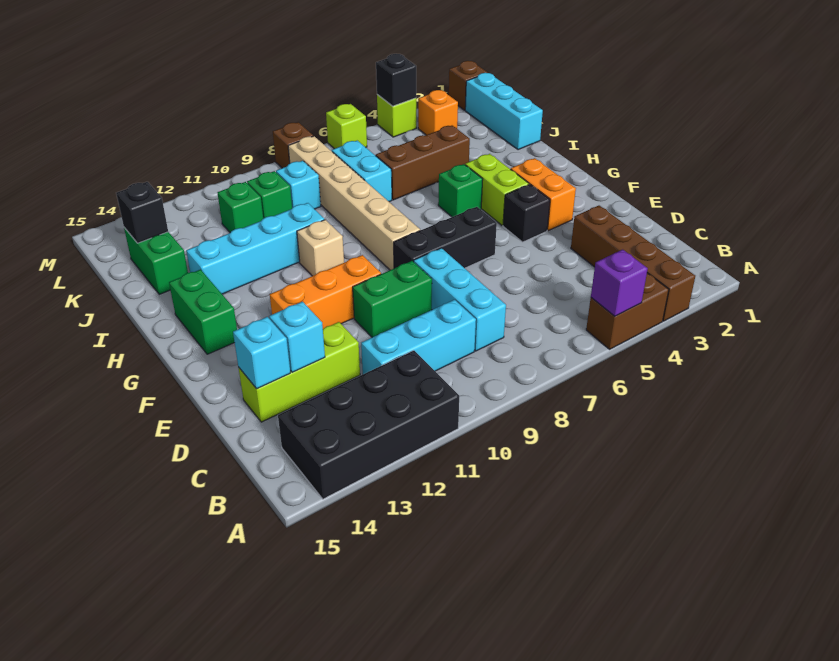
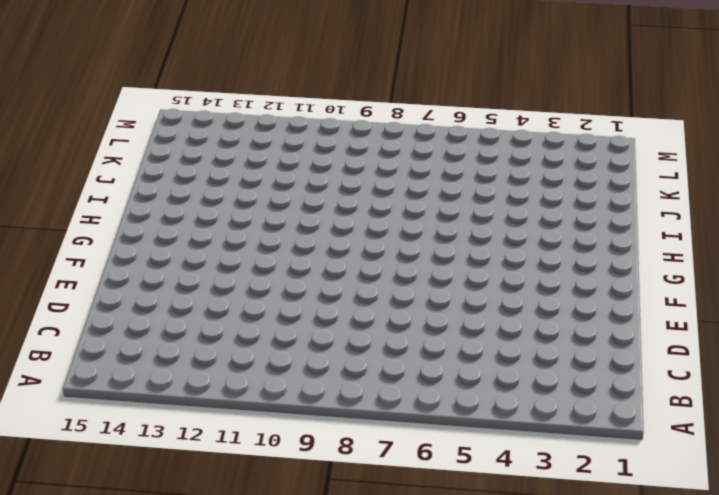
none -> brown 1x4 brick [571,206,695,321]
none -> brown 1x2 brick [586,273,669,349]
none -> black 2x4 brick [278,350,459,499]
none -> cyan 1x3 brick [414,248,506,351]

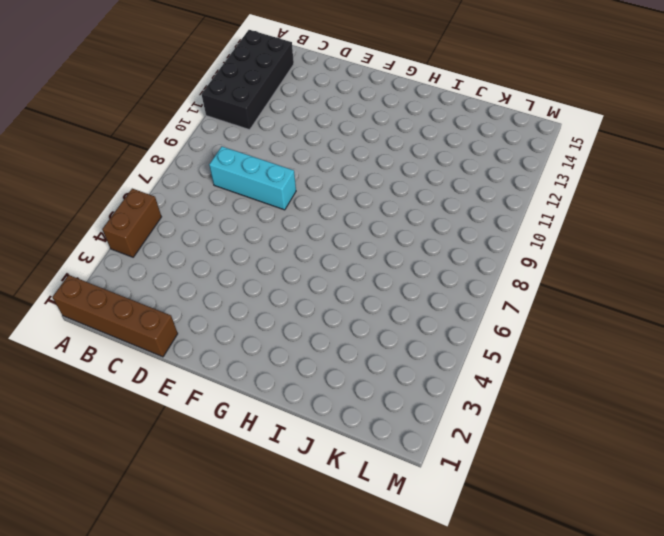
brown 1x4 brick [53,275,178,357] -> brown 1x4 brick moved to [571,206,695,321]
none -> cyan 1x3 brick [361,300,476,374]
none -> lime 1x3 brick [238,322,360,422]
none -> green 1x2 brick [353,261,432,337]
none -> orange 1x2 brick [511,158,576,231]

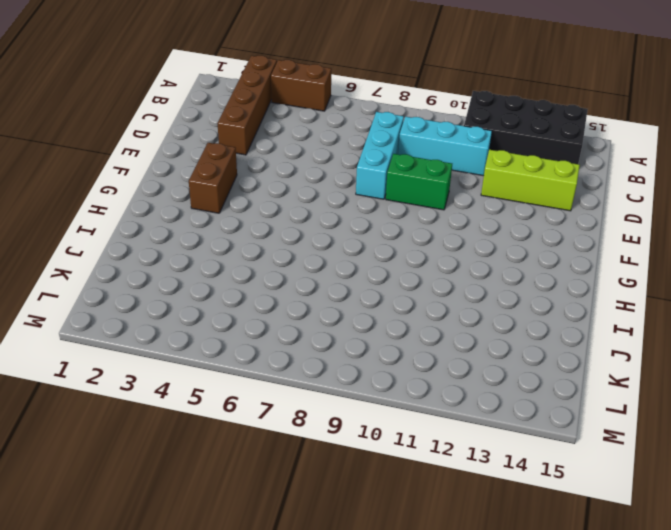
brown 1x2 brick [189,143,237,213] -> orange 1x2 brick [511,158,576,231]
none -> black 1x1 brick [503,184,550,242]
none -> black 1x3 brick [394,207,497,268]
none -> orange 1x3 brick [270,255,381,329]
none -> lime 1x2 brick [465,154,529,226]

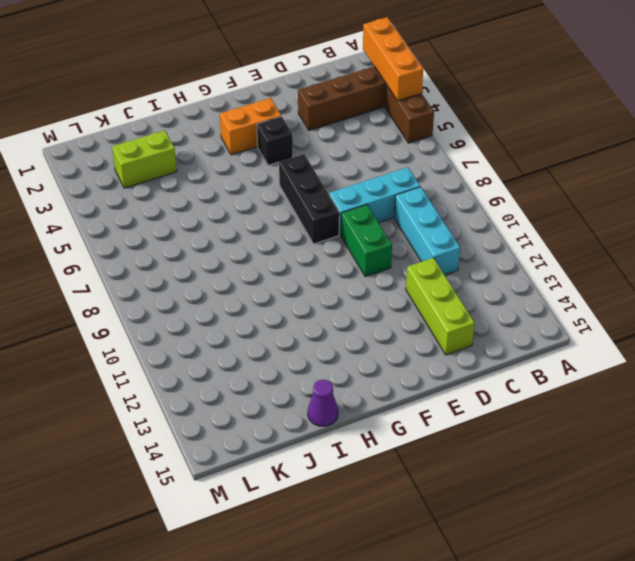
orange 1x3 brick [363,17,423,101] -> orange 1x3 brick moved to [270,255,381,329]
purple 1x1 cone [308,380,338,426] -> none
lime 1x2 brick [112,130,177,188] -> lime 1x2 brick moved to [465,154,529,226]
none -> black 2x4 brick [278,350,459,499]
none -> tan 1x6 brick [288,136,420,270]
none -> green 1x2 brick [169,270,237,354]
none -> green 1x1 brick [438,164,483,217]

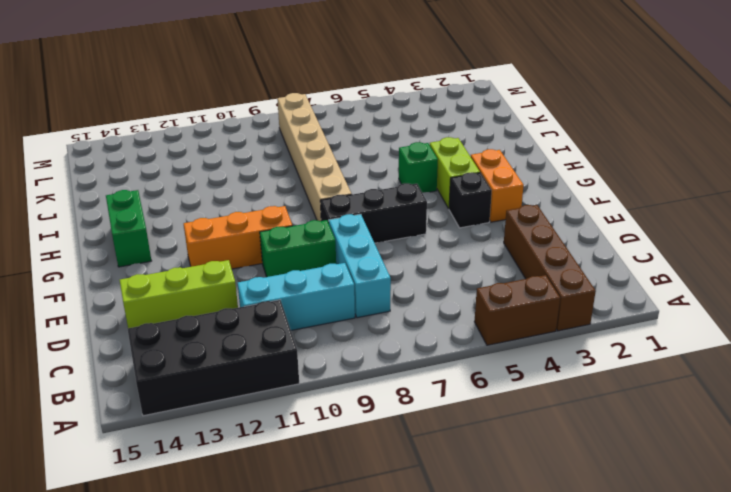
none -> tan 1x1 brick [297,220,344,276]
none -> cyan 1x4 brick [186,203,324,294]
none -> cyan 1x3 brick [465,73,543,150]
none -> brown 1x3 brick [376,126,470,200]

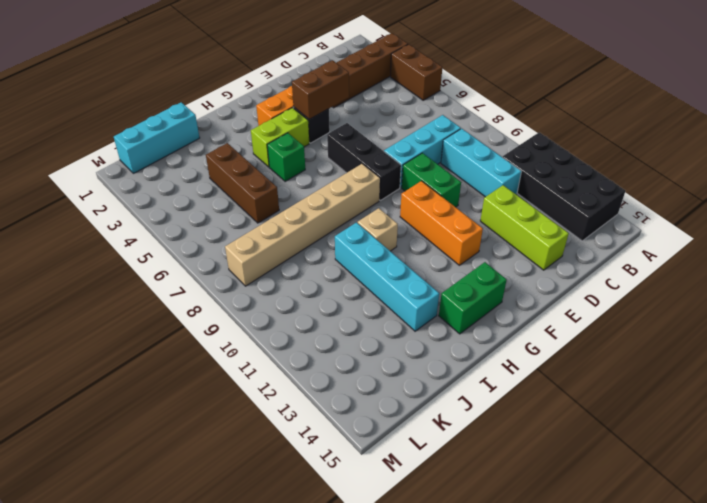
brown 1x2 brick [292,60,349,119] -> none
none -> cyan 1x2 brick [332,141,392,202]
none -> green 1x2 brick [124,228,188,294]
none -> cyan 1x1 brick [276,161,321,209]
none -> green 1x1 brick [247,171,292,219]

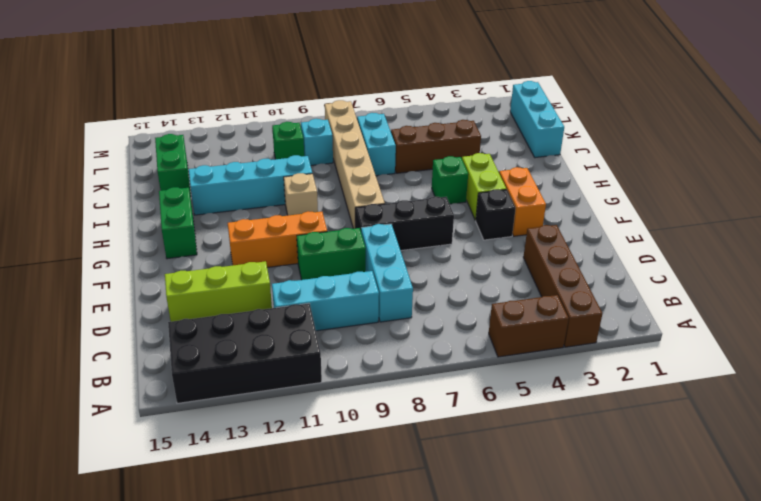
none -> green 1x1 brick [218,182,263,233]
none -> orange 1x1 brick [418,90,458,135]
none -> brown 1x1 brick [449,61,488,110]
none -> lime 1x1 brick [377,95,416,137]

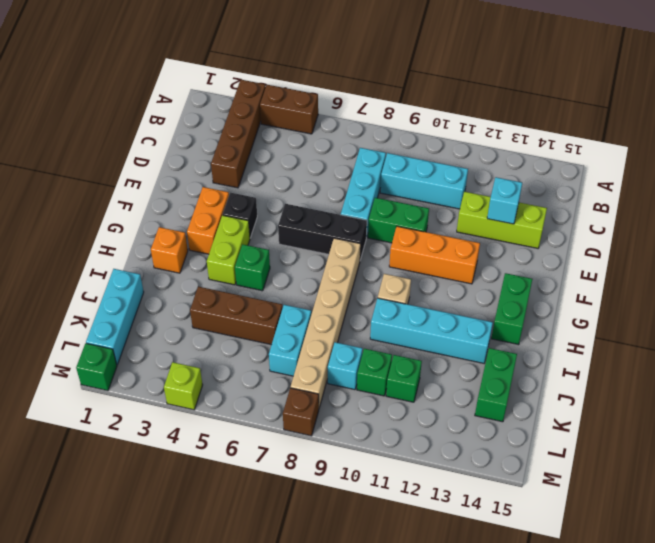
orange 1x1 brick [151,227,188,273] -> orange 1x1 brick moved to [418,90,458,135]
green 1x1 brick [76,343,117,391] -> brown 1x1 brick [449,61,488,110]
none -> black 2x4 brick [278,350,459,499]
none -> lime 1x1 brick [326,104,367,149]
none -> purple 1x1 brick [591,250,648,316]
none -> cyan 1x1 brick [233,317,290,389]

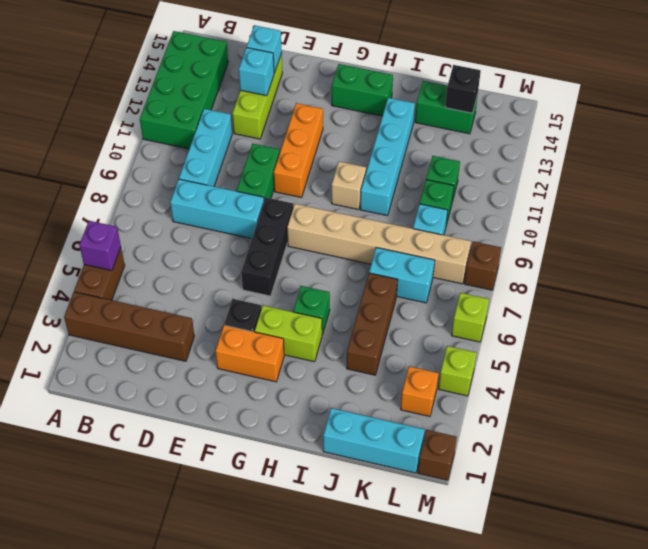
green 2x4 brick [140,31,228,149] -> black 2x4 brick [278,350,459,499]
none -> black 1x1 brick [376,54,416,106]

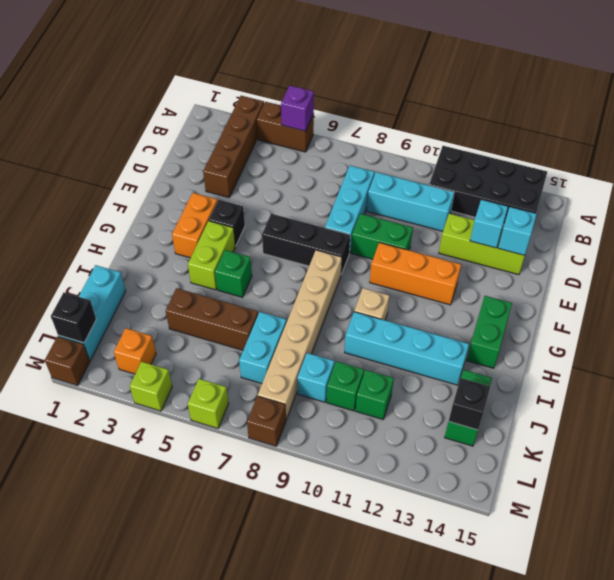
black 1x1 brick [51,293,96,343] -> black 1x1 brick moved to [376,54,416,106]

